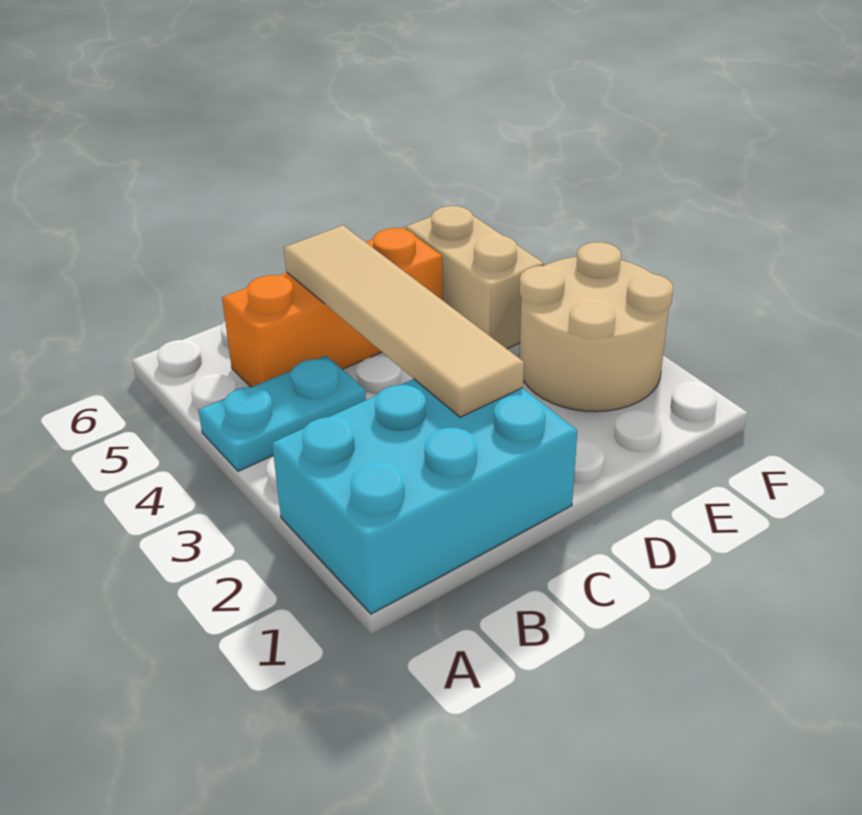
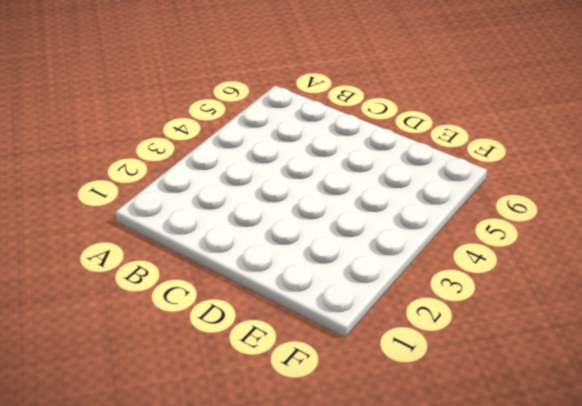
none -> cyan 2x3 brick [272,379,577,614]
none -> cyan 1x2 plate [199,356,366,471]

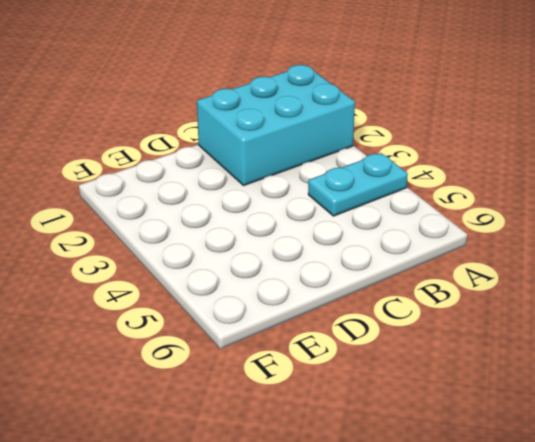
none -> orange 1x3 brick [222,228,443,387]
none -> tan 2x2 round brick [519,242,673,412]

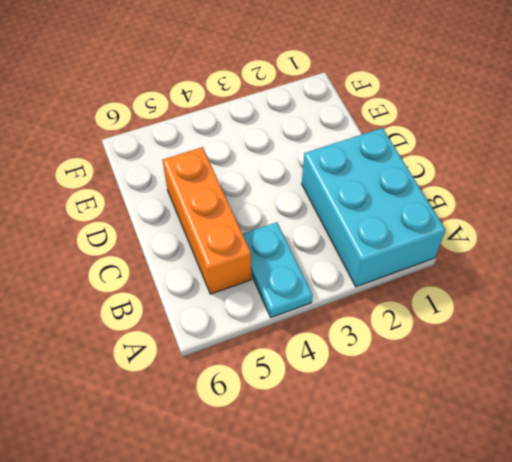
none -> tan 2x2 round brick [519,242,673,412]
none -> tan 1x2 brick [406,206,544,349]

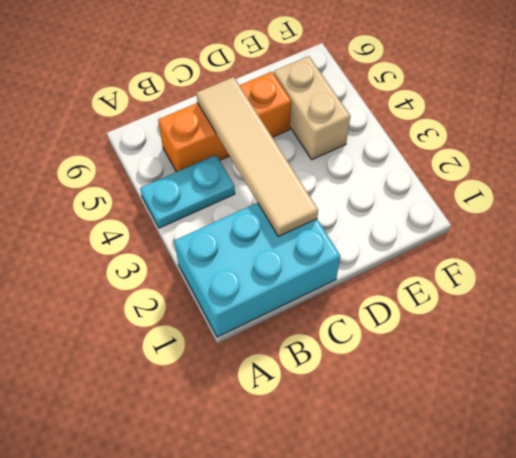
none -> tan 2x2 round brick [519,242,673,412]

